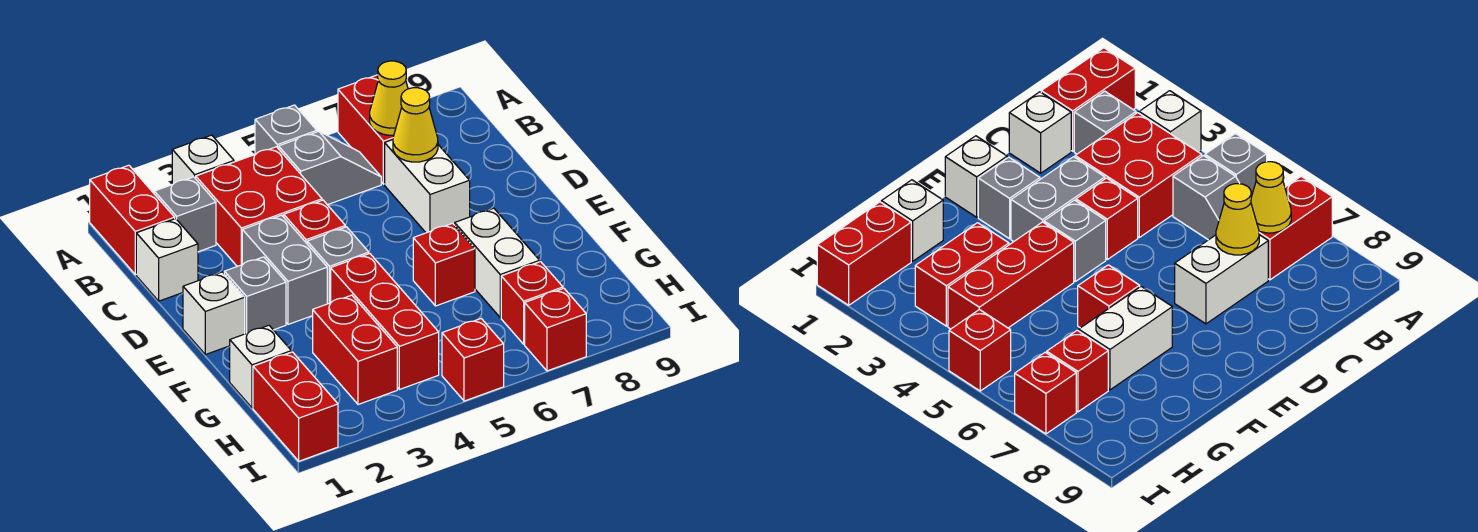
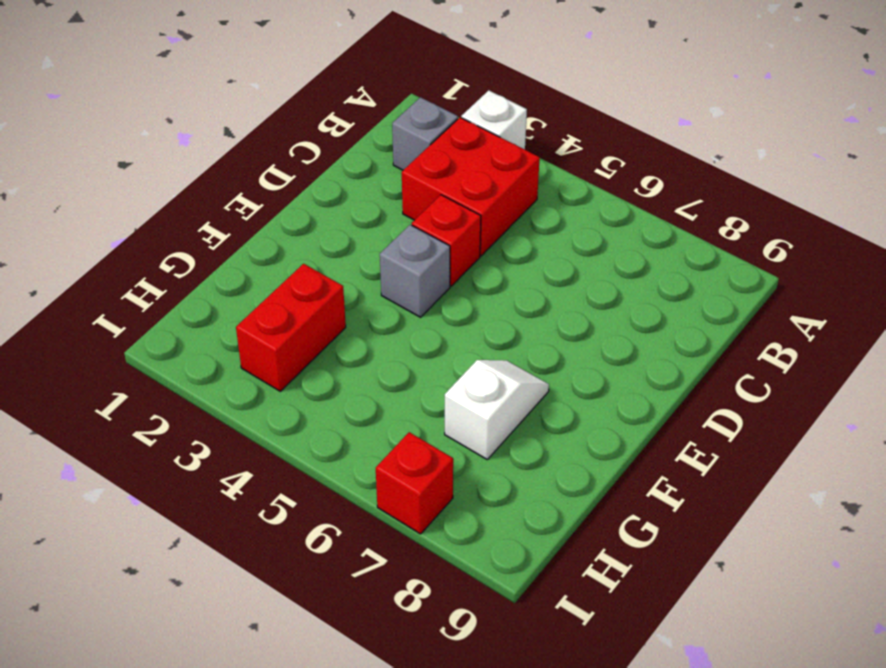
white 1x2 slope [445,360,549,459] -> white 1x2 brick [455,208,540,318]
none -> red 1x2 brick [90,165,175,275]
none -> grey 1x1 brick [255,105,317,154]
none -> red 1x2 brick [338,75,394,184]

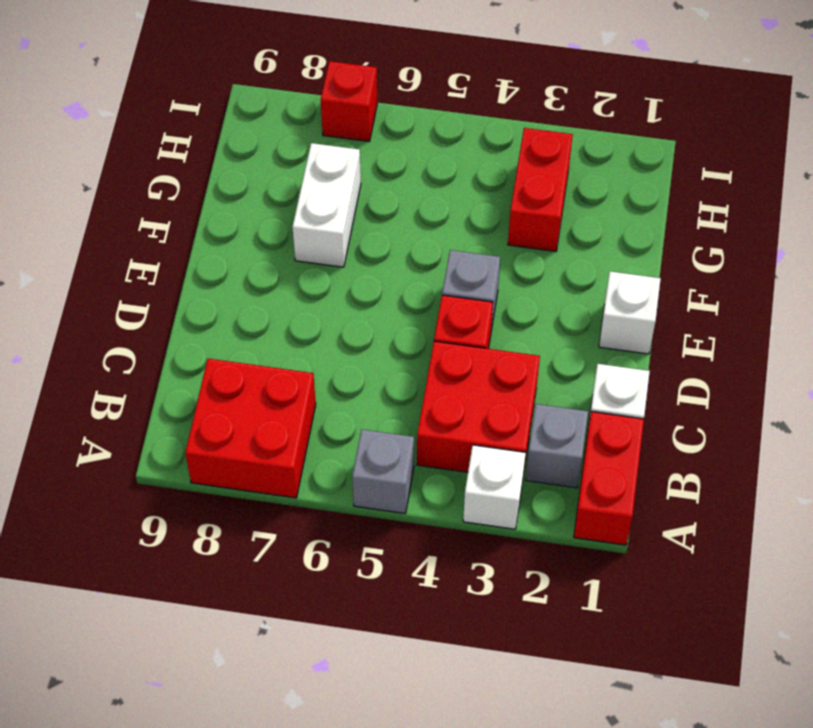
red 2x2 brick [185,359,316,498] -> red 1x2 brick [338,75,394,184]
none -> grey 1x2 slope [279,131,381,205]
none -> white 1x2 brick [385,140,470,233]
none -> grey 1x2 brick [242,215,327,324]

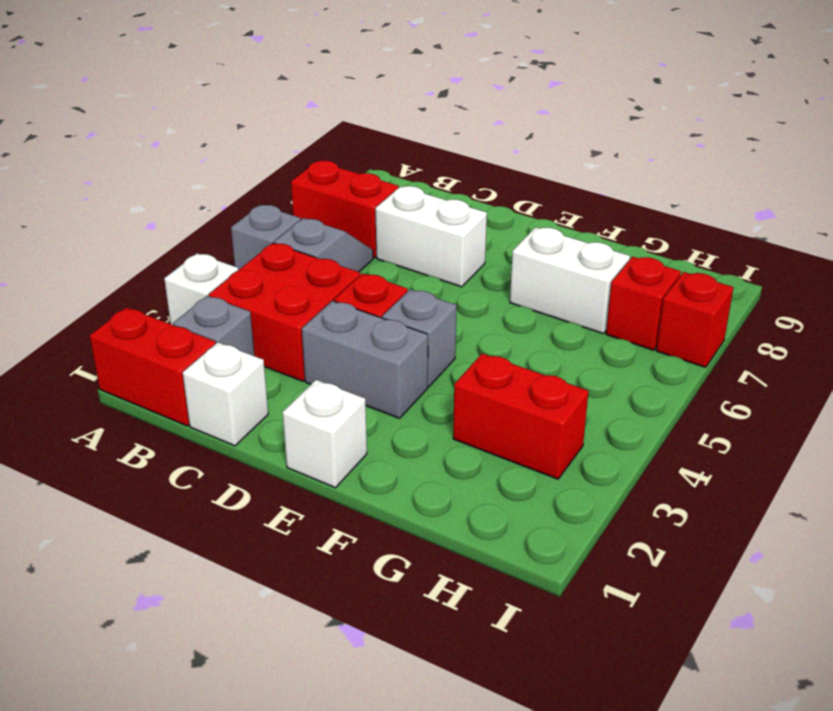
none -> grey 1x1 brick [224,257,286,334]
none -> red 1x3 brick [331,254,439,389]
none -> red 1x1 brick [413,223,475,306]

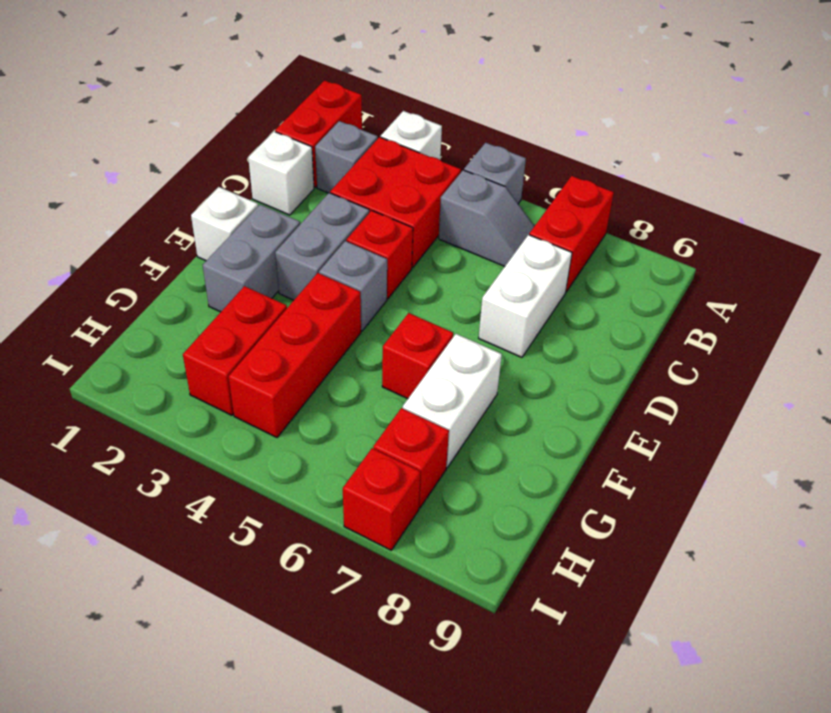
grey 1x2 brick [203,205,300,312] -> grey 1x1 brick [224,257,286,334]
none -> white 1x1 brick [230,325,291,408]
none -> red 1x2 brick [253,352,338,461]
none -> red 1x1 brick [442,319,504,401]

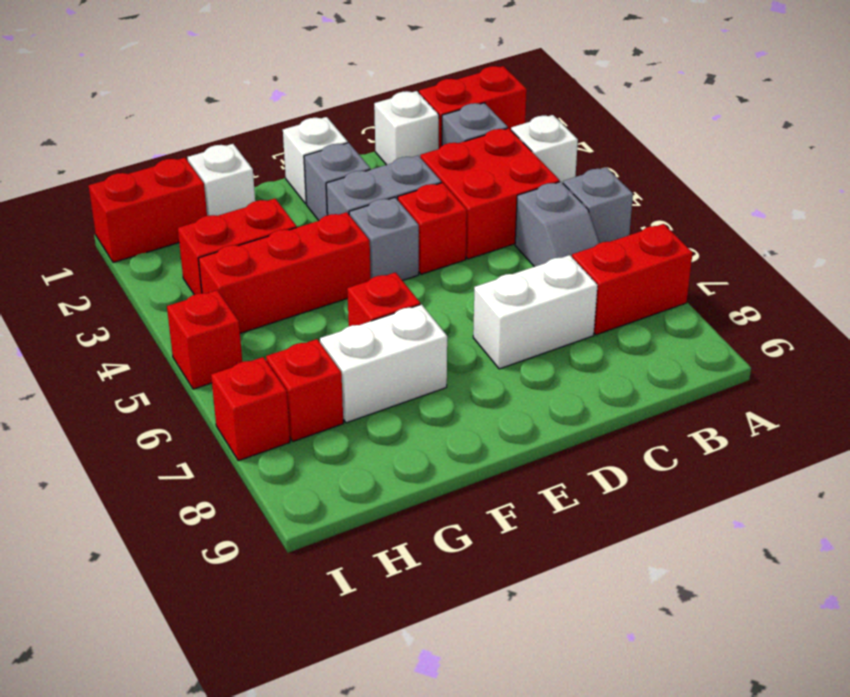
none -> yellow 1x1 cone [370,61,408,135]
none -> yellow 1x1 cone [393,88,438,162]

